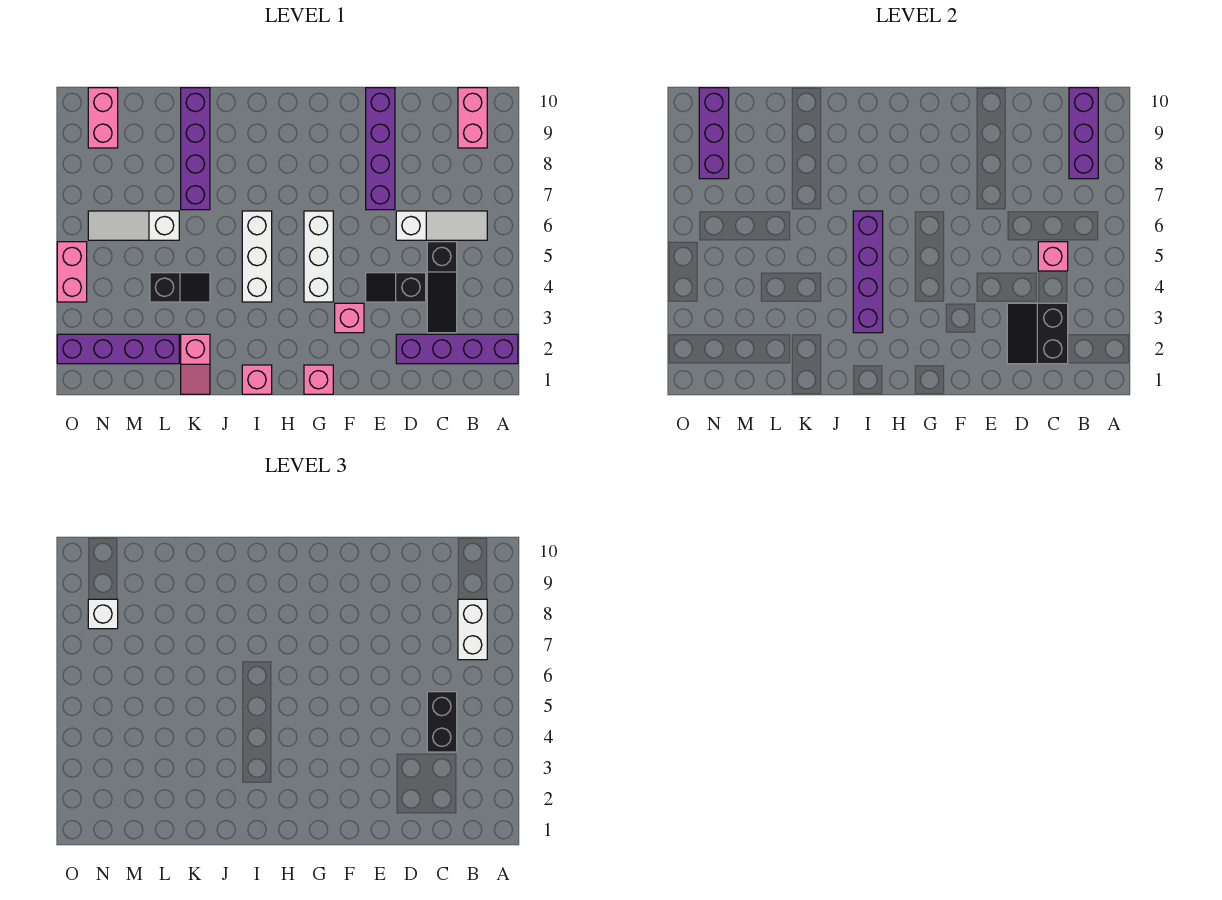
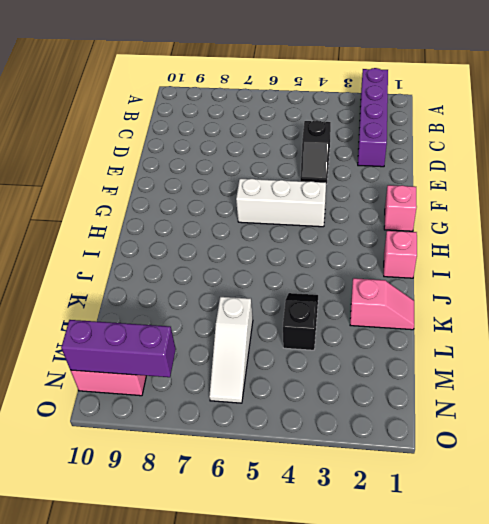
none -> white 1x3 slope [396,211,487,240]
none -> pink 1x2 brick [458,88,487,148]
none -> black 1x3 slope [427,242,457,333]

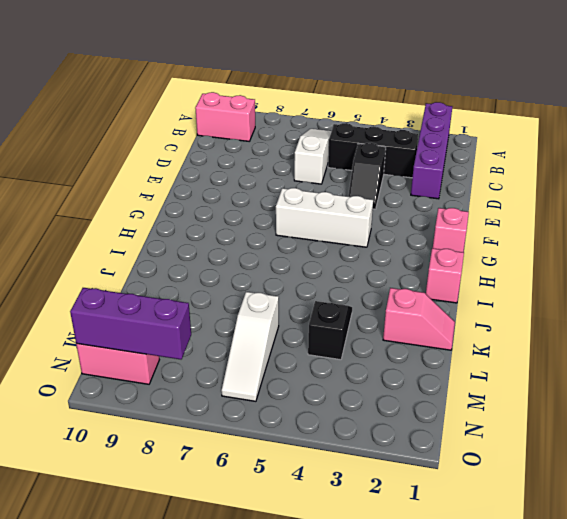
black 1x3 brick [328,123,418,178] -> black 1x3 slope [427,242,457,333]
none -> purple 1x4 brick [366,88,395,210]
none -> pink 1x1 brick [335,303,364,333]
none -> white 1x3 brick [242,211,272,302]

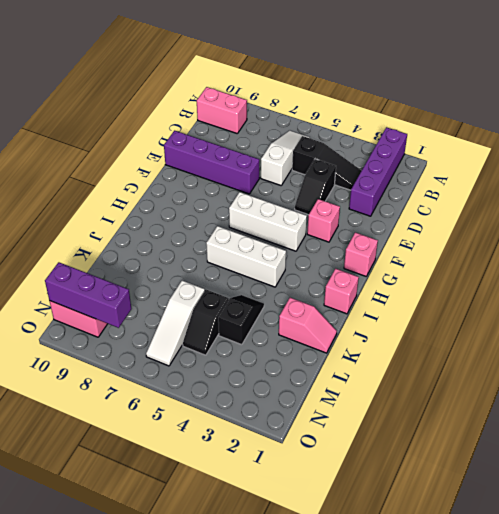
black 1x2 slope [183,290,229,355] -> none
none -> purple 1x4 brick [181,88,210,210]
none -> purple 1x4 brick [57,334,179,364]
none -> pink 1x2 brick [57,242,87,302]

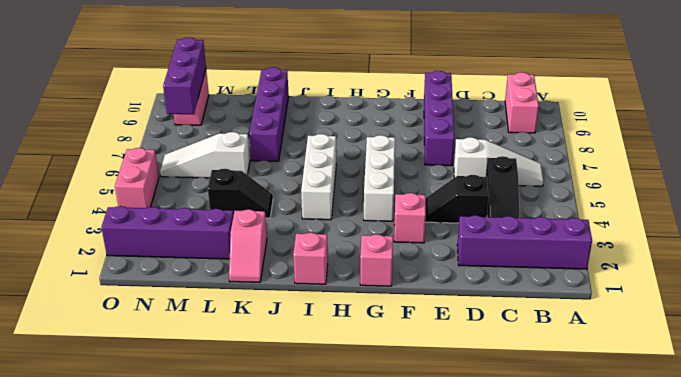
none -> purple 1x3 brick [1069,88,1098,179]
none -> black 2x2 slope [1007,303,1068,364]
none -> pink 1x1 brick [1038,242,1068,271]

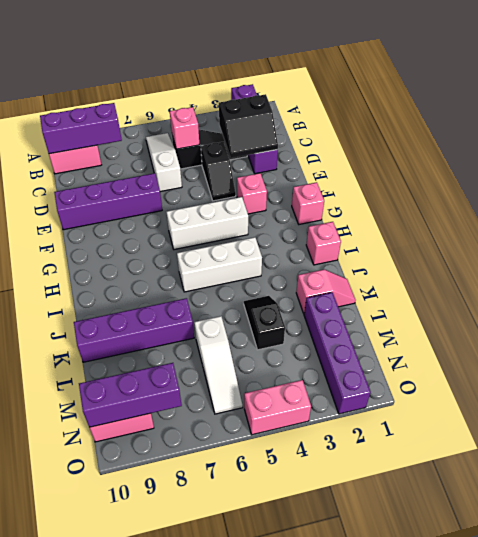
none -> purple 1x4 brick [853,211,883,333]
none -> white 1x2 brick [458,599,487,660]
none -> black 1x2 brick [427,692,457,752]

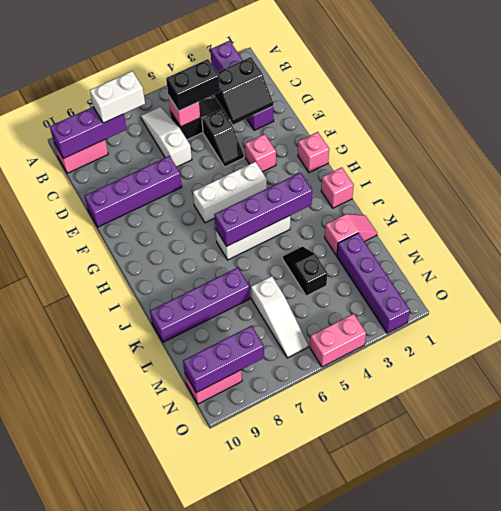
none -> white 1x1 brick [88,599,118,629]

